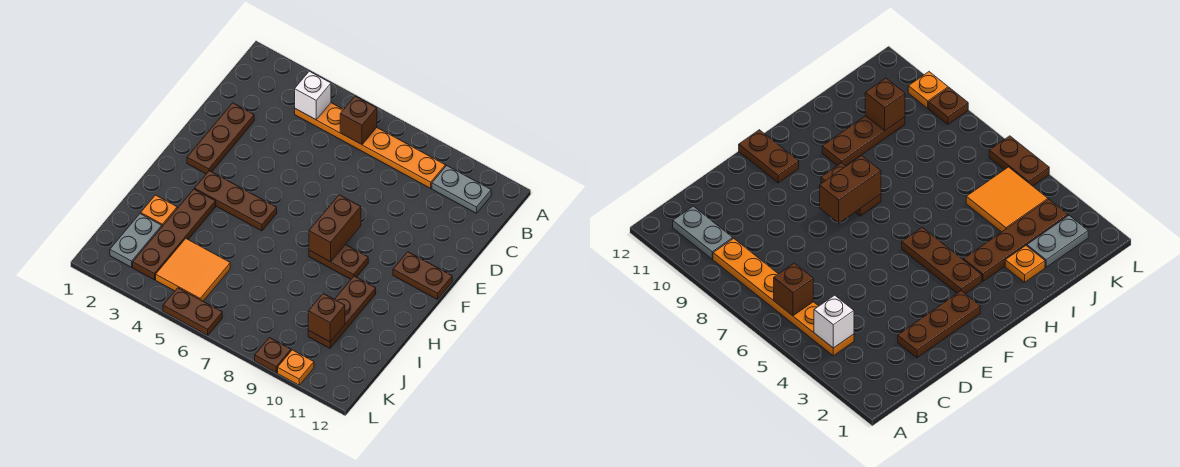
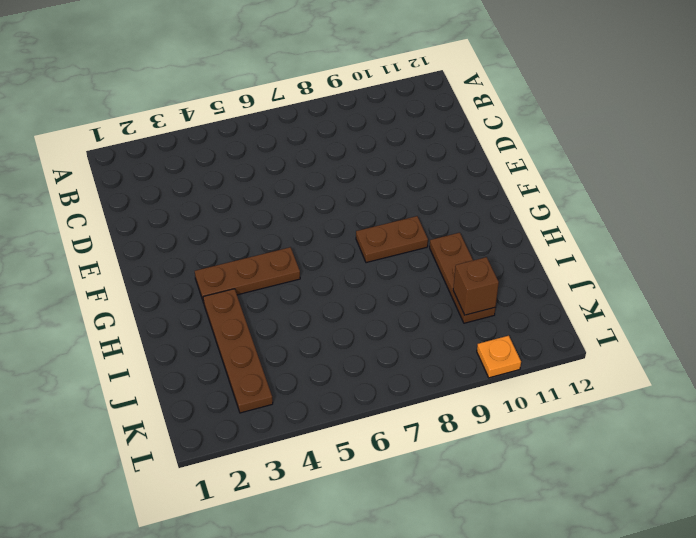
none -> orange 1x6 plate [295,103,446,188]
none -> grey 1x2 plate [432,166,491,213]
none -> brown 1x3 plate [187,103,254,174]

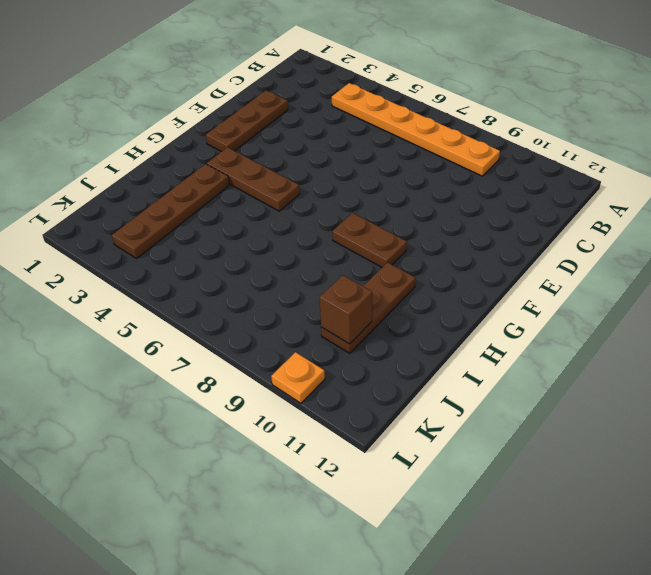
none -> grey 1x2 plate [432,166,491,213]
none -> brown 1x2 plate [393,252,452,299]
none -> orange 1x1 plate [141,195,177,226]

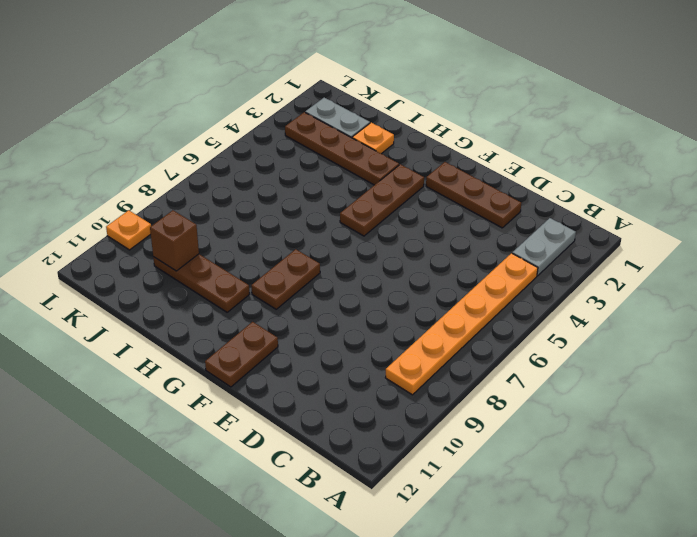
grey 1x2 plate [512,218,576,276] -> grey 1x2 plate moved to [432,166,491,213]
none -> orange 2x2 tile [156,239,230,301]
none -> brown 1x2 plate [163,288,222,335]
none -> brown 1x1 plate [255,338,291,373]

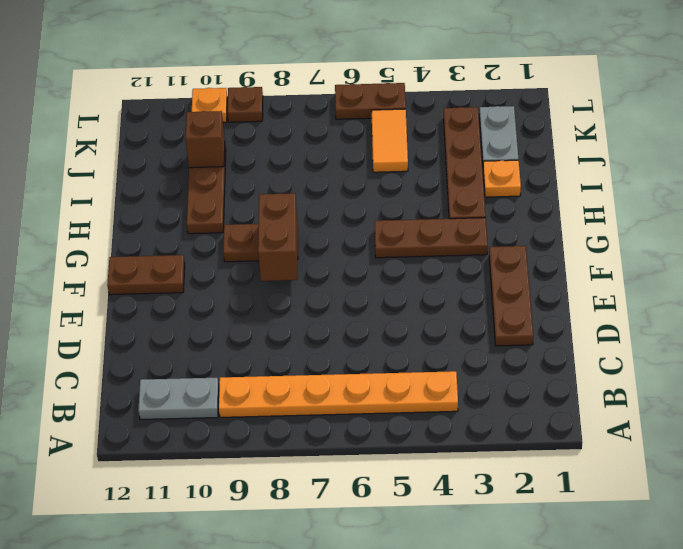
orange 1x2 tile [371,109,408,172] -> orange 2x2 tile [156,239,230,301]
none -> white 1x1 brick [295,71,331,120]
none -> brown 1x1 brick [340,96,377,145]

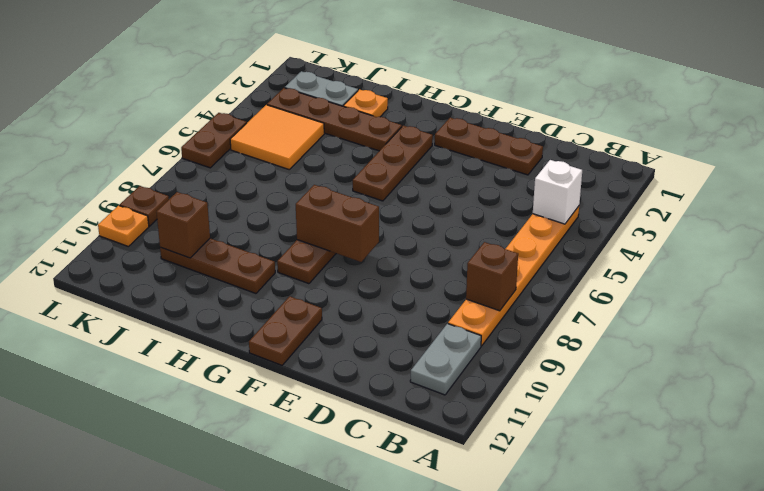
brown 1x1 brick [466,242,518,311] -> brown 1x1 brick moved to [340,96,377,145]

